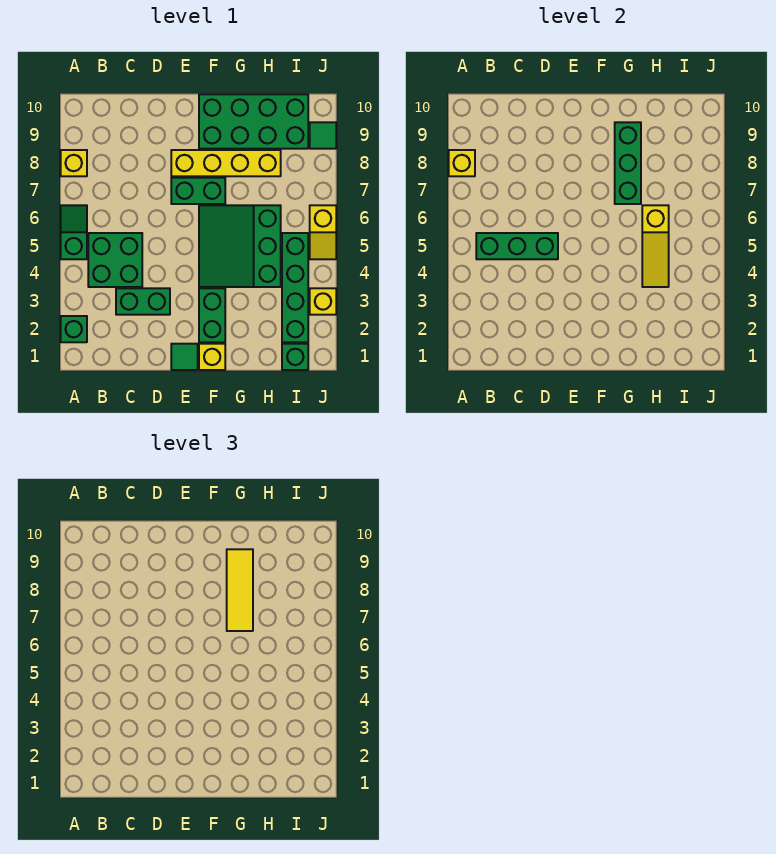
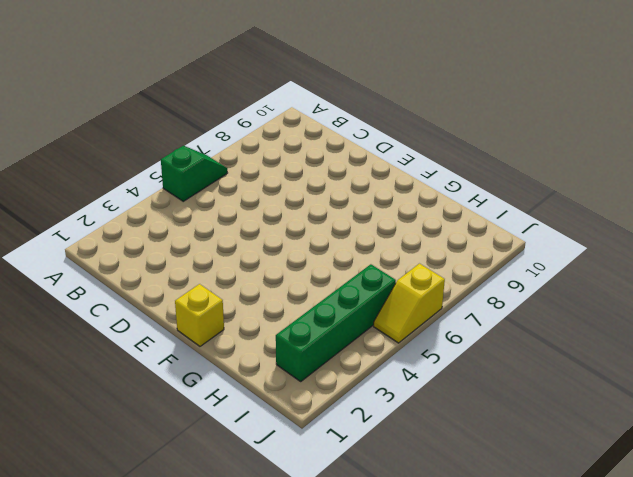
none -> green 1x1 brick [61,316,87,342]
none -> yellow 1x1 brick [61,150,87,176]
none -> green 2x2 brick [88,233,142,287]

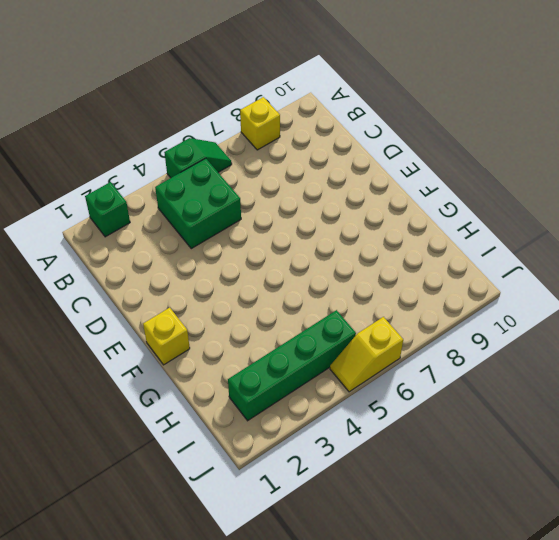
none -> green 1x2 brick [116,288,170,315]
none -> green 1x1 tile [171,344,198,370]
none -> green 1x2 brick [171,178,225,204]

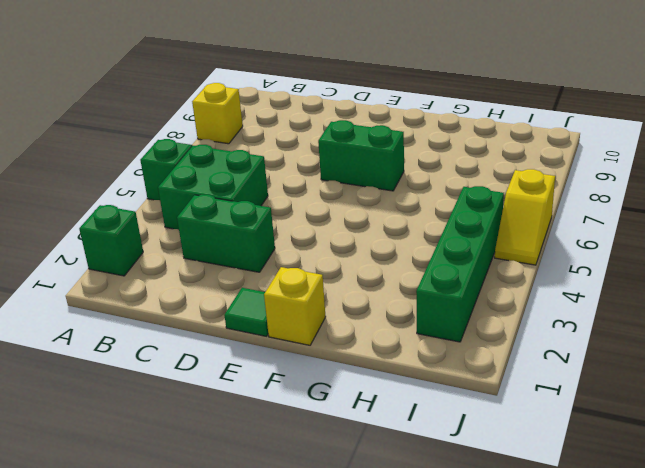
none -> yellow 1x4 brick [171,150,281,176]
none -> green 1x2 brick [199,288,225,342]
none -> green 3x3 slope [199,205,281,287]

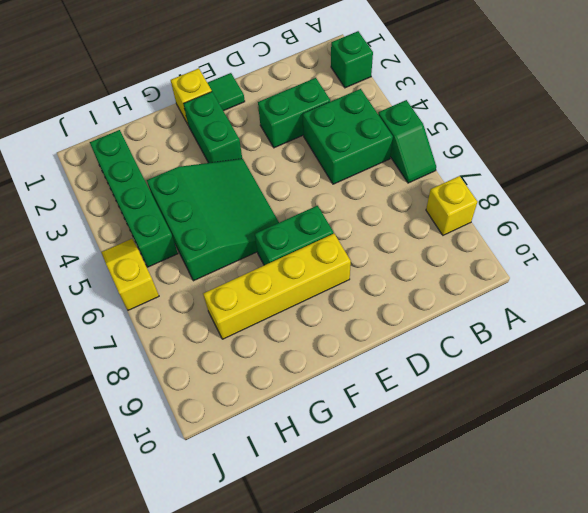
none -> green 2x4 brick [199,94,308,149]
none -> green 1x1 brick [282,344,308,370]
none -> yellow 1x1 brick [310,288,336,315]

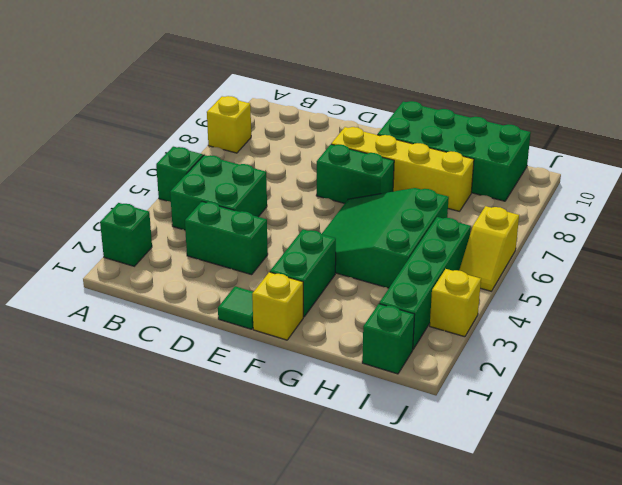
none -> green 1x1 tile [310,122,336,149]
none -> yellow 1x1 brick [449,150,475,176]
none -> green 1x3 brick [476,233,558,259]

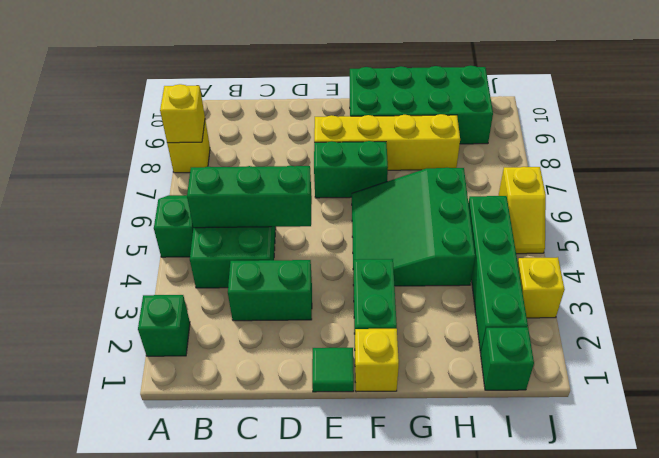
none -> green 1x1 tile [310,122,336,149]
none -> green 1x3 brick [615,122,641,204]
none -> yellow 1x3 slope [642,205,669,287]

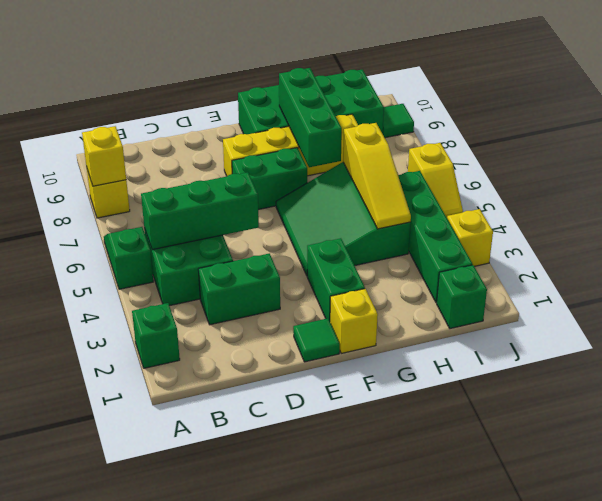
none -> yellow 1x3 tile [227,549,253,631]

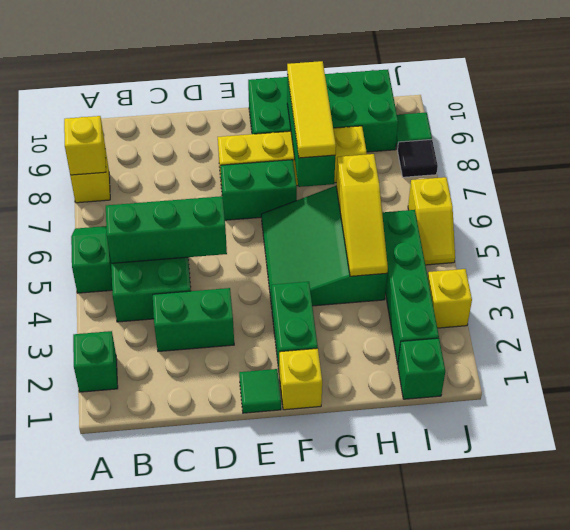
black 1x1 tile [397,139,438,177] -> none

